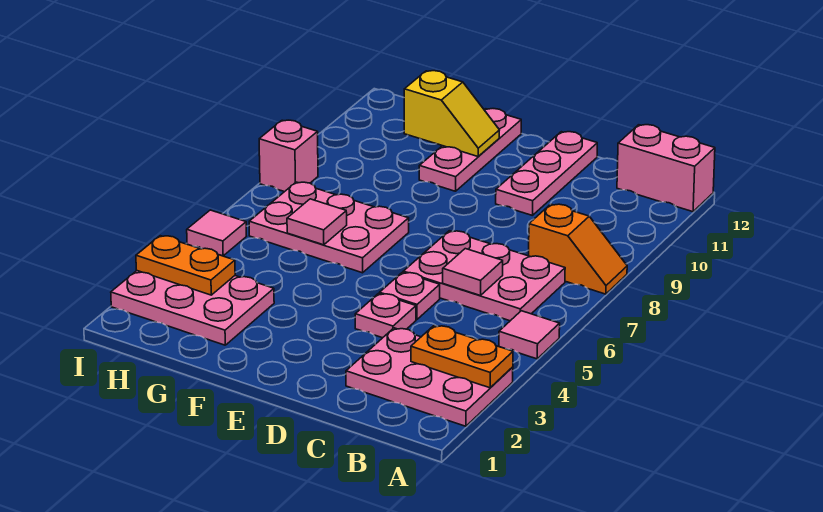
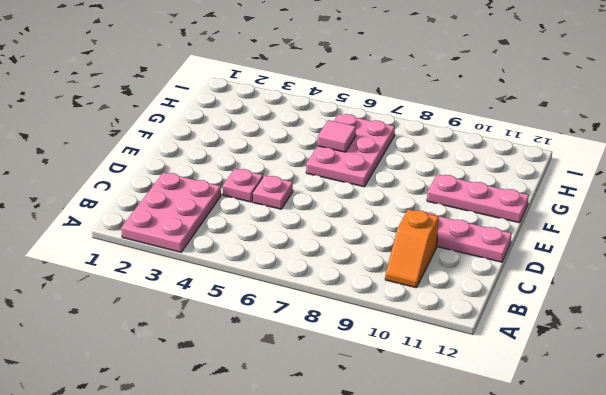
orange 1x2 slope [385,209,439,288] -> orange 1x2 slope moved to [529,204,627,294]
none -> pink 1x1 tile [499,311,560,359]
none -> pink 1x2 brick [617,125,715,212]
none -> pink 2x3 plate [403,231,565,321]

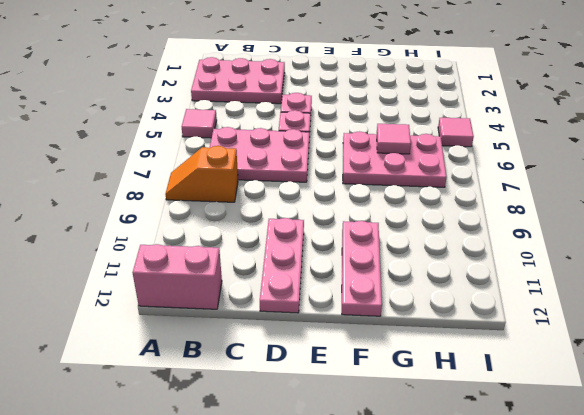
none -> pink 2x3 plate [111,271,274,345]
none -> pink 1x1 brick [259,120,318,192]
none -> orange 1x2 plate [411,326,513,388]

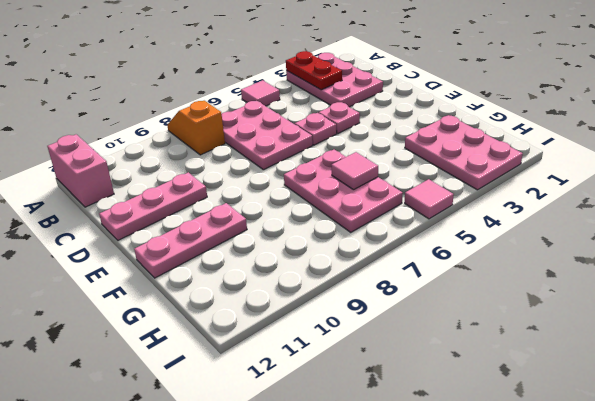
red 1x2 plate [286,51,342,90] -> orange 1x2 plate [411,326,513,388]
none -> pink 1x1 brick [259,120,318,192]
none -> pink 1x1 tile [443,249,503,296]
none -> yellow 1x2 slope [404,71,499,156]

